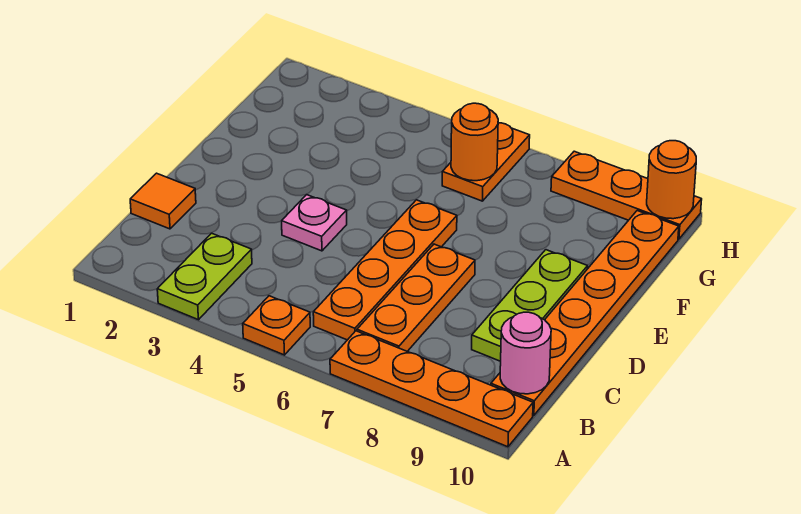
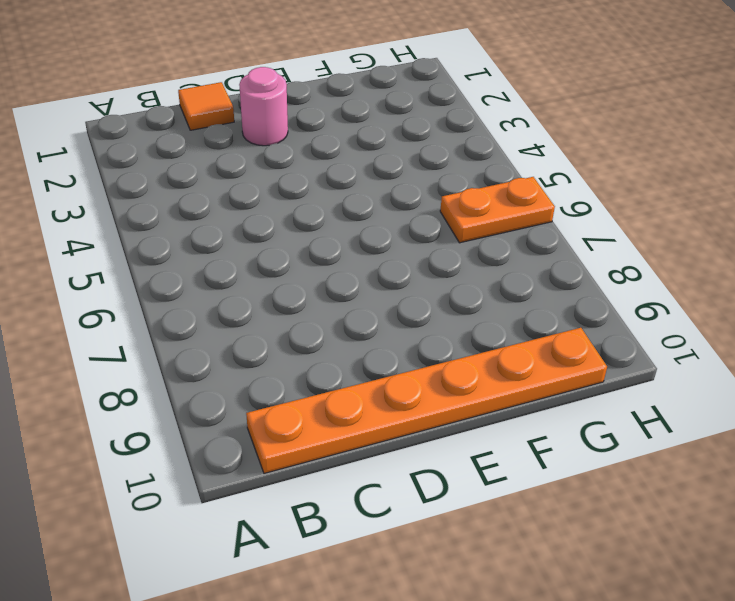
pink 1x1 round brick [239,67,288,146] -> pink 1x1 round brick moved to [500,312,551,394]
none -> lime 1x2 plate [157,233,252,320]
none -> orange 1x1 plate [243,296,310,355]
none -> orange 1x4 plate [330,331,533,447]

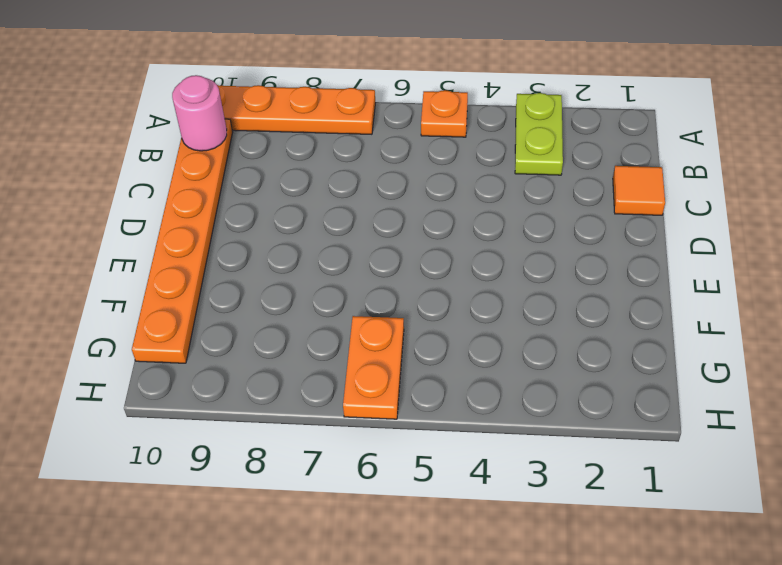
none -> orange 1x4 plate [313,200,457,340]
none -> orange 1x3 plate [357,244,475,351]
none -> lime 1x3 plate [472,250,588,361]

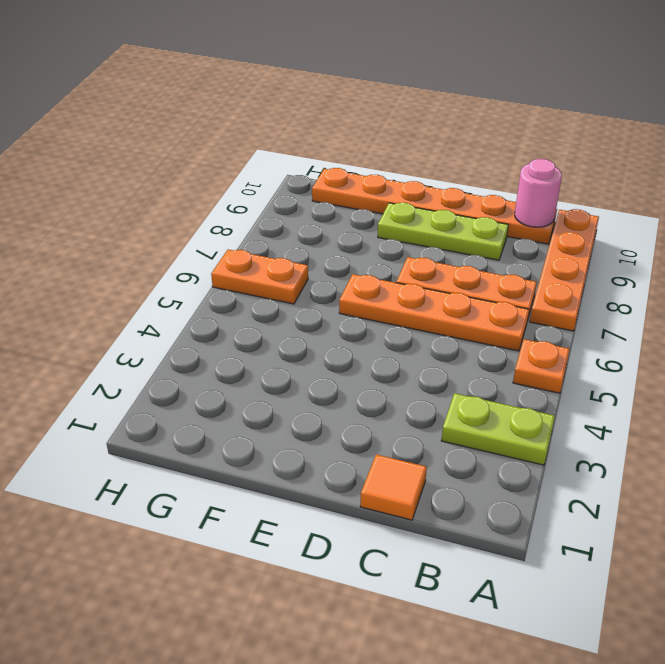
none -> pink 1x1 plate [282,195,347,251]
none -> orange 1x3 plate [551,151,702,239]
none -> orange 1x1 round brick [451,103,498,181]

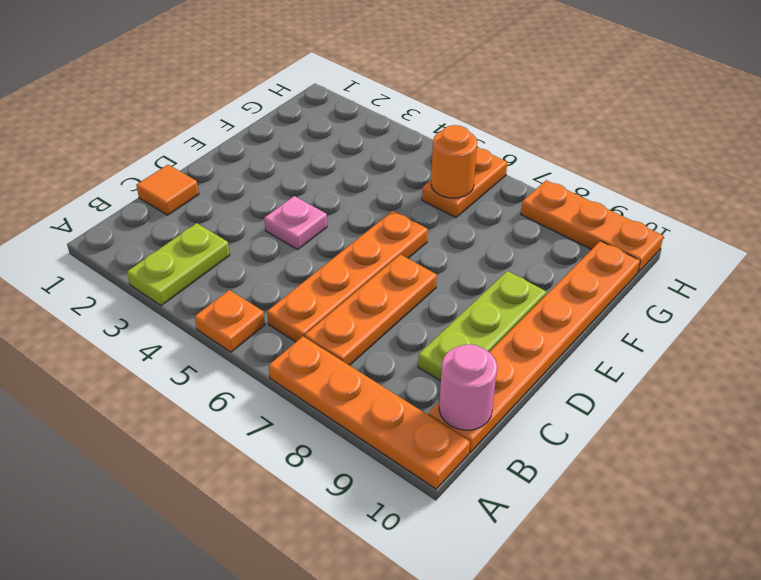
none -> orange 1x1 round brick [647,141,696,219]

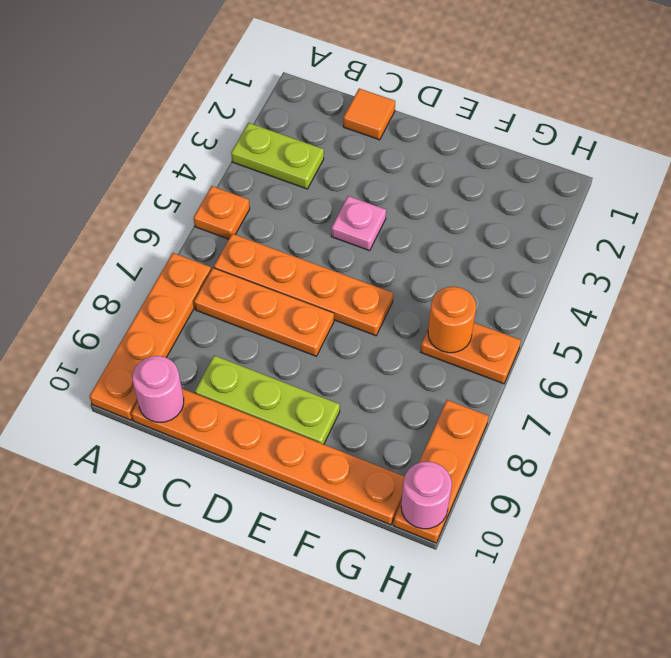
pink 1x1 round brick [401,462,452,529] -> orange 1x1 round brick [647,141,696,219]

